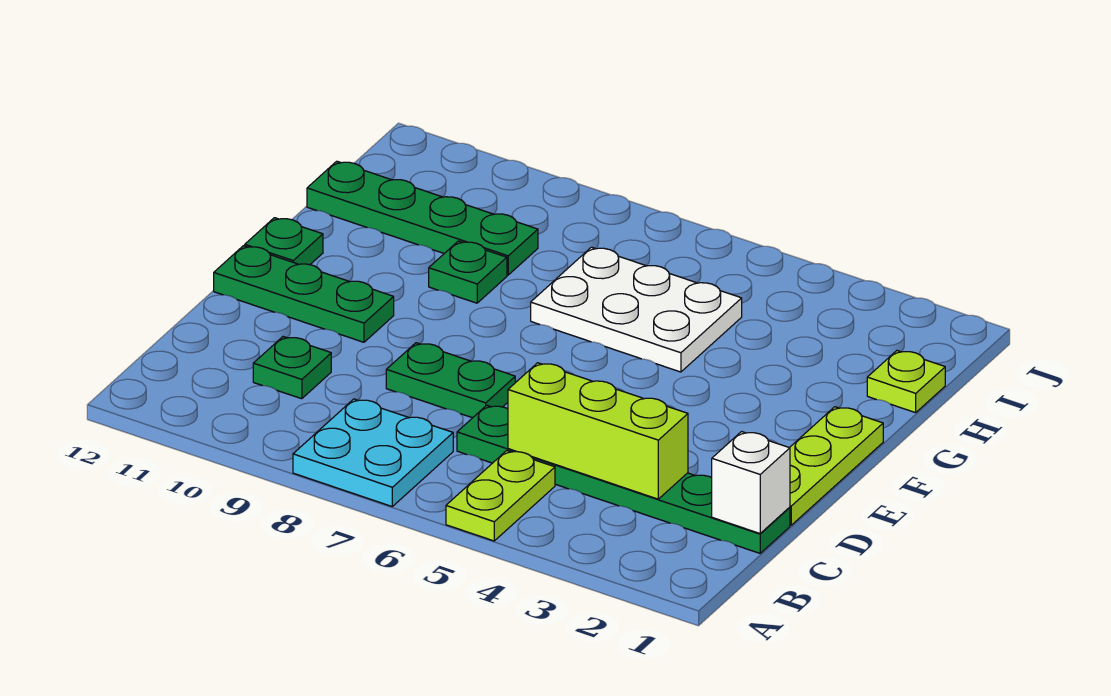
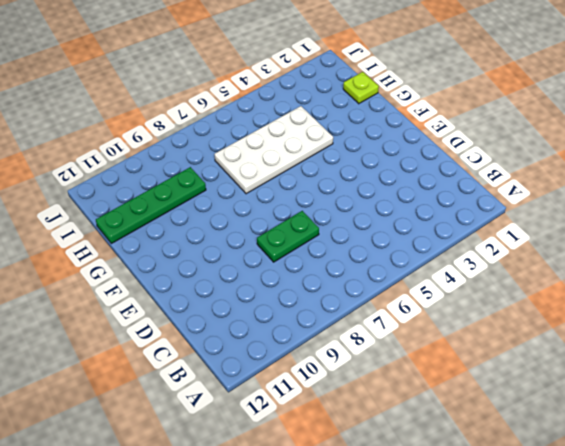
white 2x4 plate [214,106,333,194] -> white 2x3 plate [531,247,742,372]
none -> lime 1x2 plate [446,451,555,541]
none -> cyan 2x2 plate [293,399,453,506]
none -> green 1x6 plate [457,405,790,553]

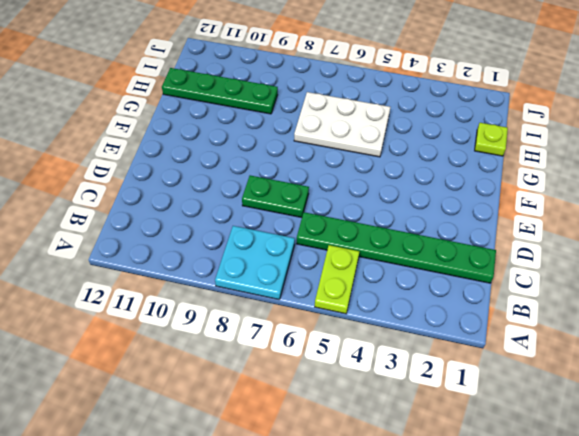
none -> green 1x1 plate [253,337,331,399]
none -> lime 1x3 plate [790,407,883,525]
none -> green 1x3 plate [214,246,394,342]

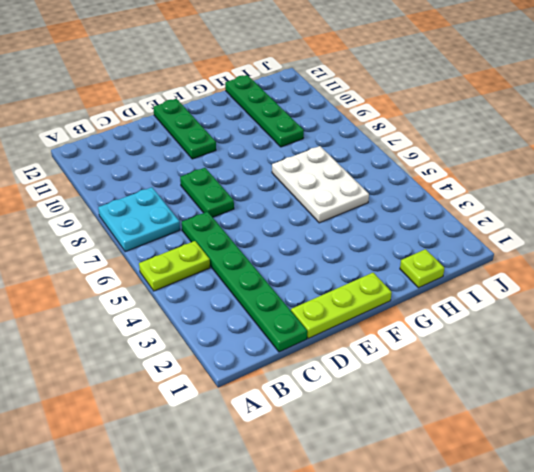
none -> green 1x1 plate [253,337,331,399]
none -> green 1x1 plate [245,218,323,265]
none -> green 1x1 plate [429,241,507,303]

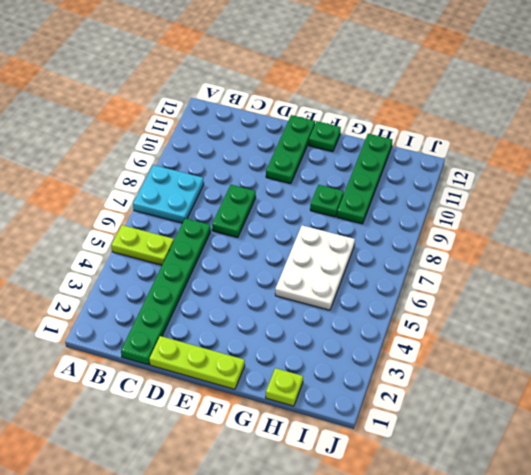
none -> green 1x1 plate [253,337,331,399]
none -> white 1x1 brick [712,432,790,534]
none -> lime 1x3 brick [508,363,688,499]

